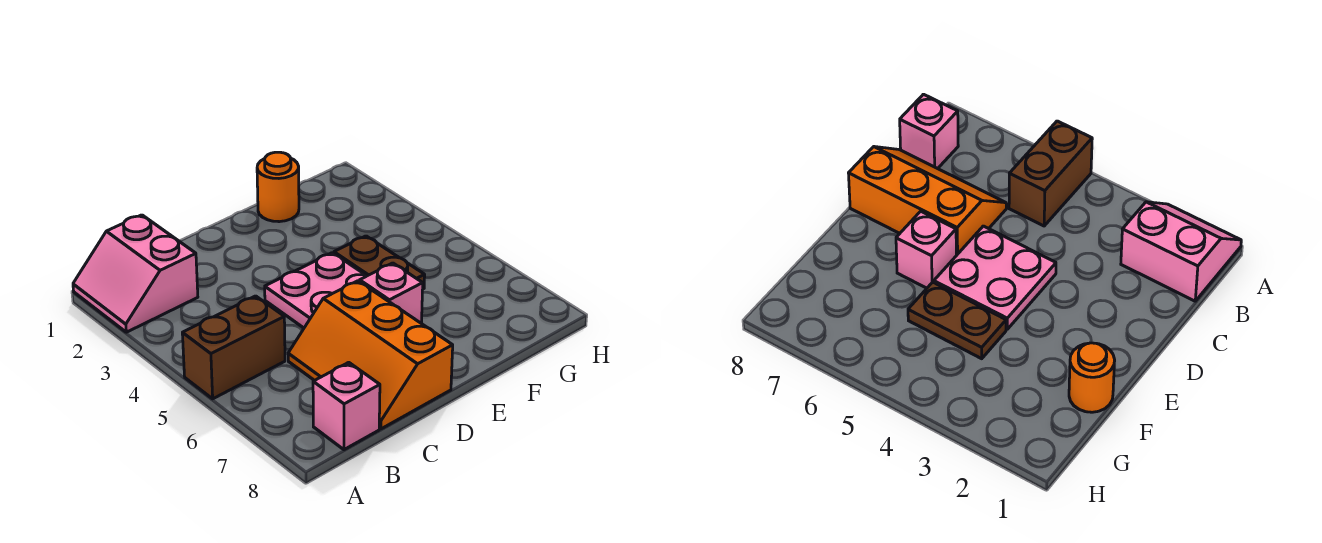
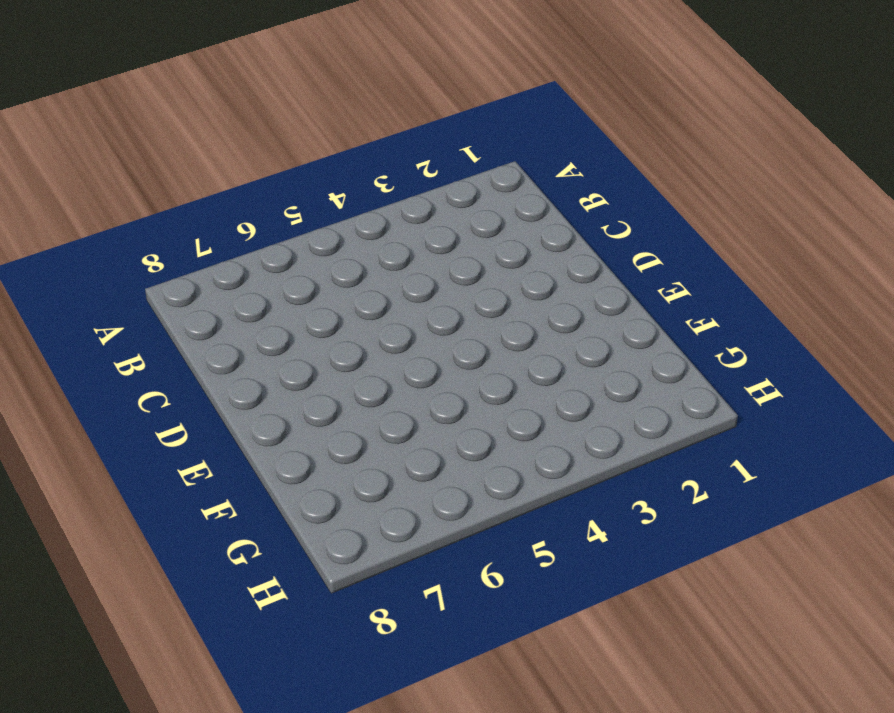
none -> pink 2x2 slope [73,215,198,332]
none -> brown 1x2 brick [182,296,285,399]

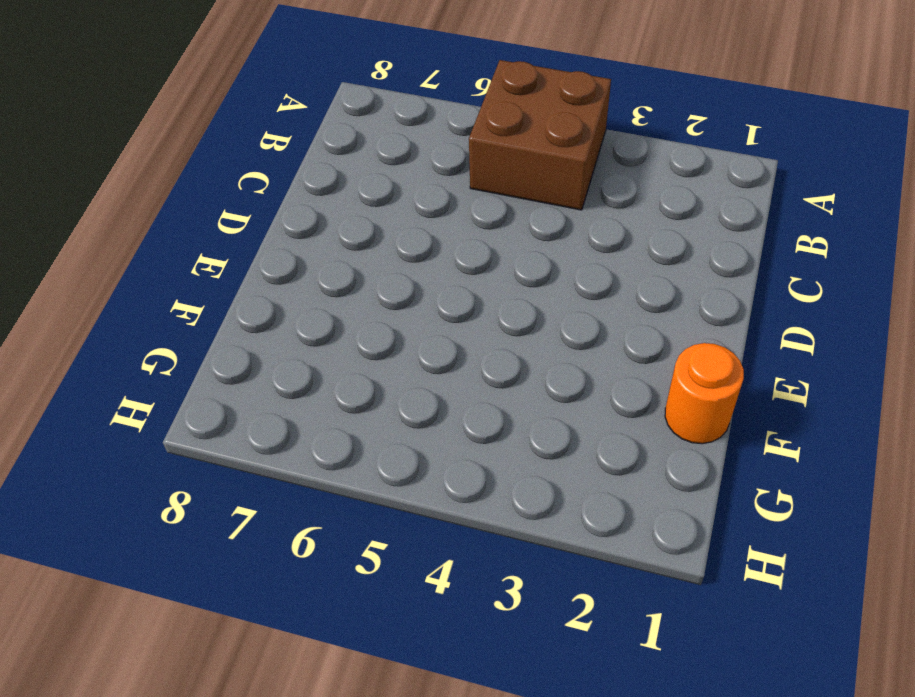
brown 2x2 brick [469,60,611,210] -> brown 1x2 brick [182,296,285,399]
none -> pink 2x2 slope [73,215,198,332]
none -> pink 1x1 brick [313,362,380,450]

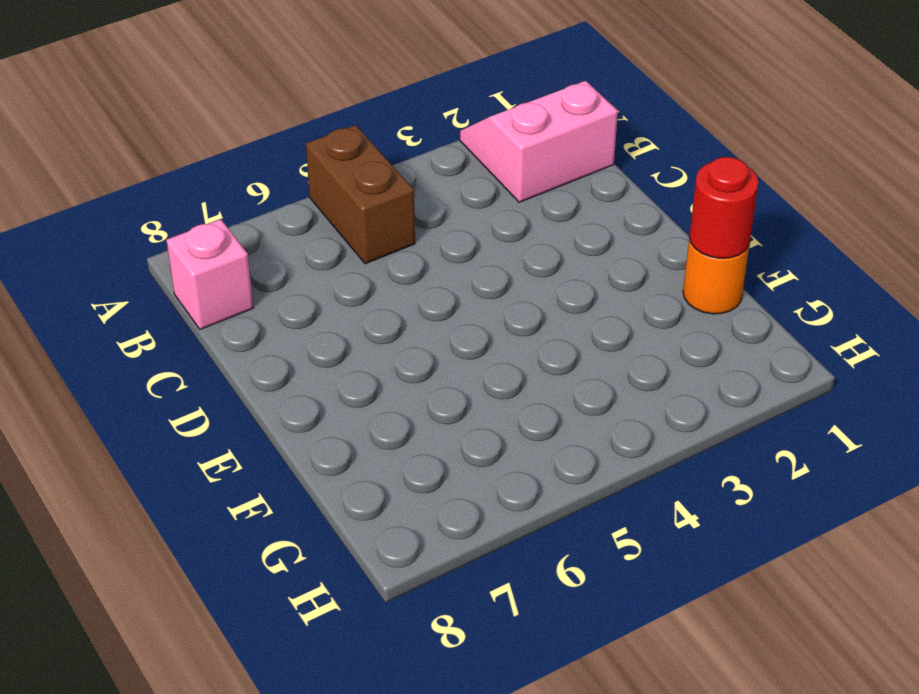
red 1x1 round brick [689,157,759,258] -> none
none -> orange 2x3 slope [288,281,453,429]
none -> pink 2x2 plate [265,253,367,328]

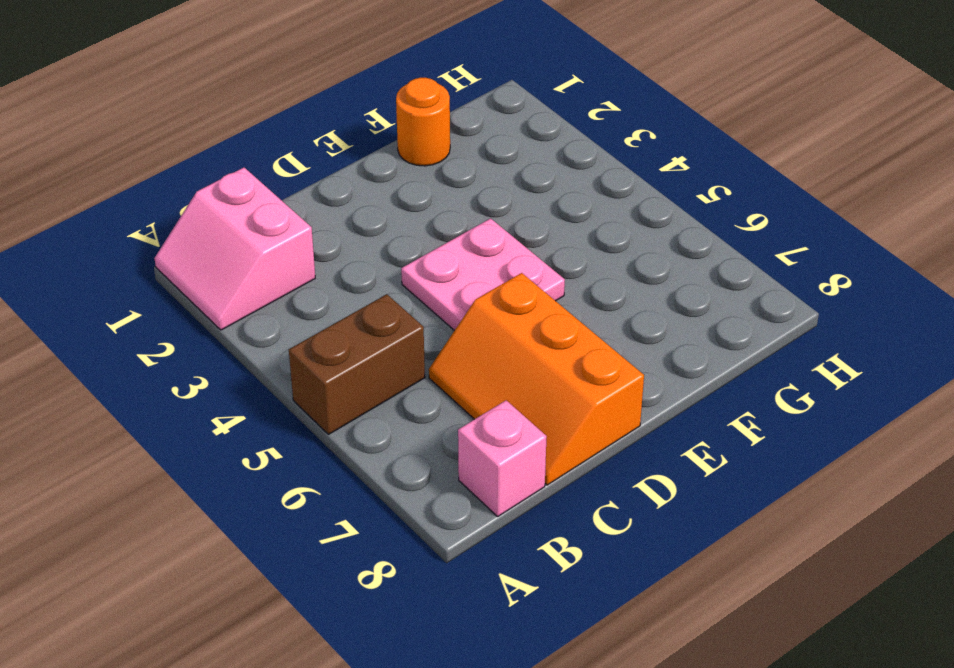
none -> pink 1x1 brick [360,263,423,324]
none -> brown 1x2 plate [334,236,425,289]

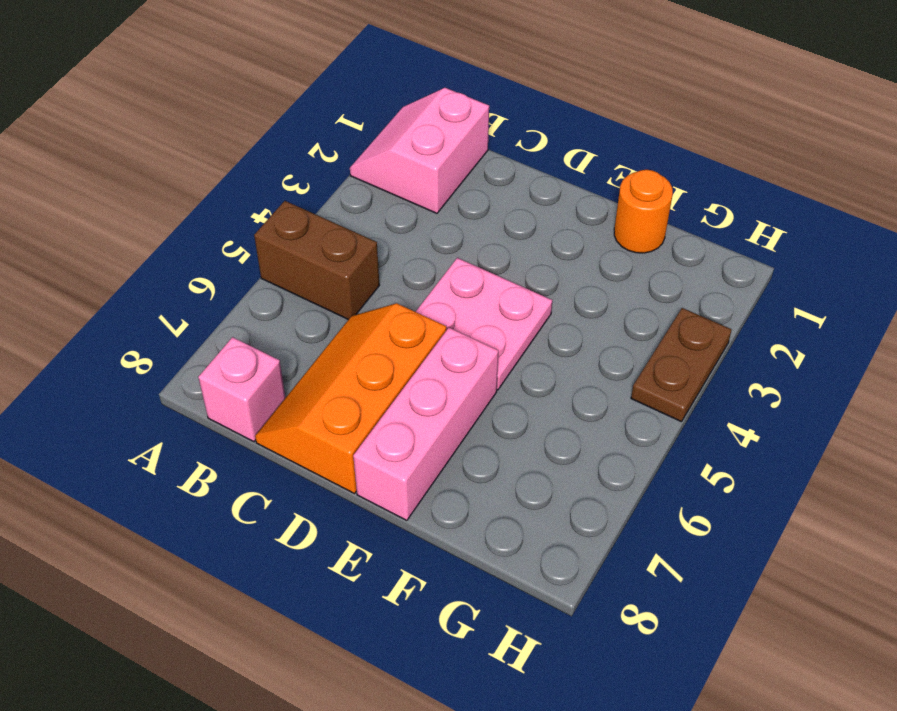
pink 1x3 brick [353,328,498,521] -> pink 1x1 brick [360,263,423,324]
brown 1x2 plate [631,308,732,422] -> brown 1x2 plate moved to [334,236,425,289]

